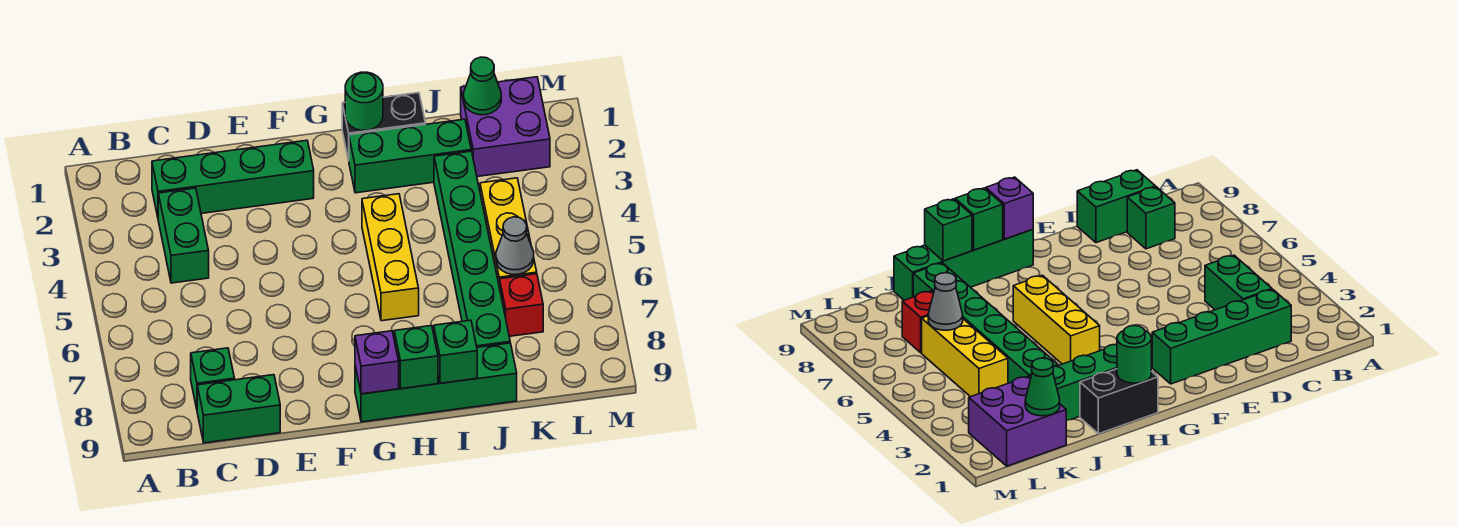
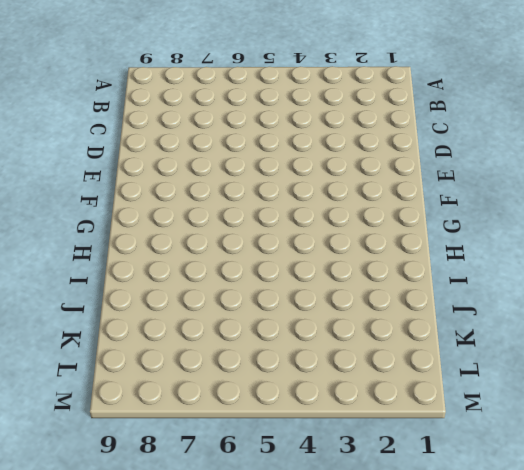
none -> green 1x4 brick [152,140,314,217]
none -> green 1x2 brick [158,188,209,283]
none -> green 1x1 brick [191,348,235,409]

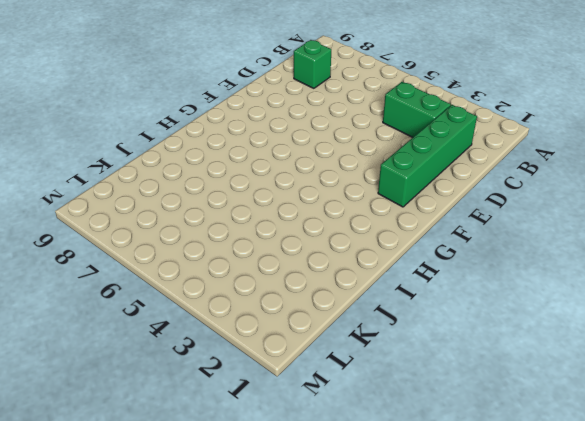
none -> green 1x2 brick [197,375,280,443]
none -> green 1x4 brick [355,343,517,422]
none -> black 1x2 brick [342,93,425,160]

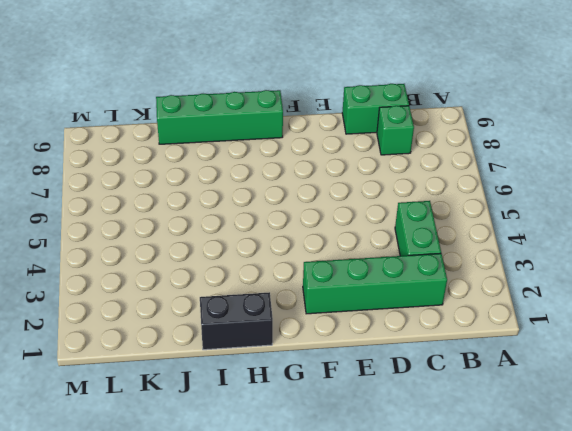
none -> green 1x3 brick [349,119,471,193]
none -> yellow 1x3 brick [362,194,419,321]
none -> green 1x6 brick [434,151,510,347]

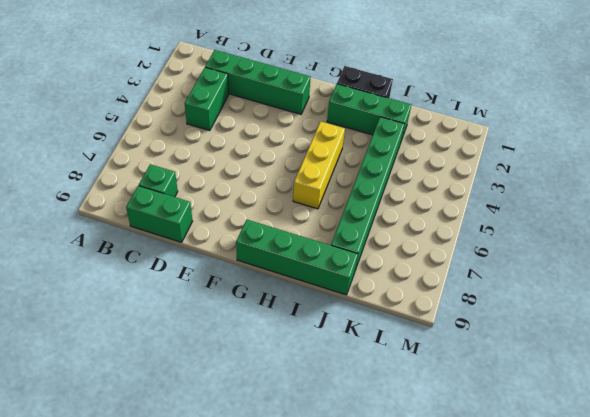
none -> purple 2x2 brick [461,77,550,177]
none -> yellow 1x3 brick [480,178,537,288]
none -> red 1x1 brick [500,274,543,336]

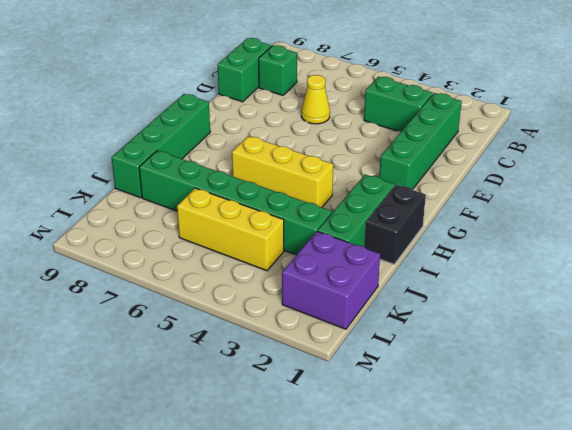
yellow 1x1 cone [301,75,330,124] -> none
none -> red 1x1 brick [500,274,543,336]
none -> purple 1x1 brick [355,331,399,394]
none -> green 1x1 round brick [345,72,383,130]

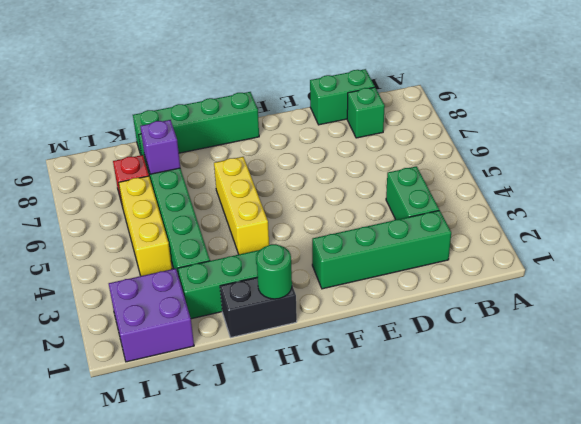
purple 1x1 brick [140,120,180,174] -> purple 1x1 brick moved to [355,331,399,394]
none -> green 1x1 brick [394,326,438,389]
none -> green 1x1 brick [434,320,477,383]
none -> green 1x1 cone [464,57,501,115]

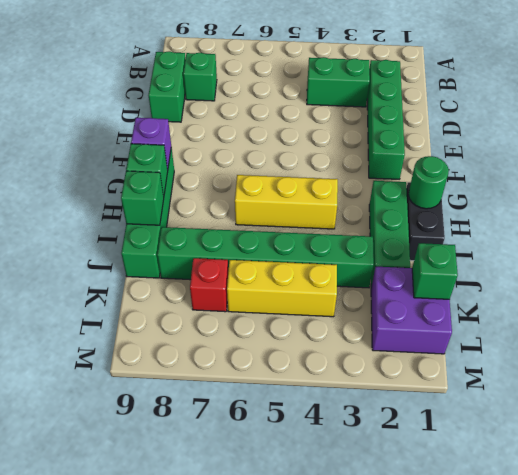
green 1x1 brick [412,243,458,299] -> green 1x1 cone [464,57,501,115]
none -> grey 1x1 cone [496,217,534,274]

